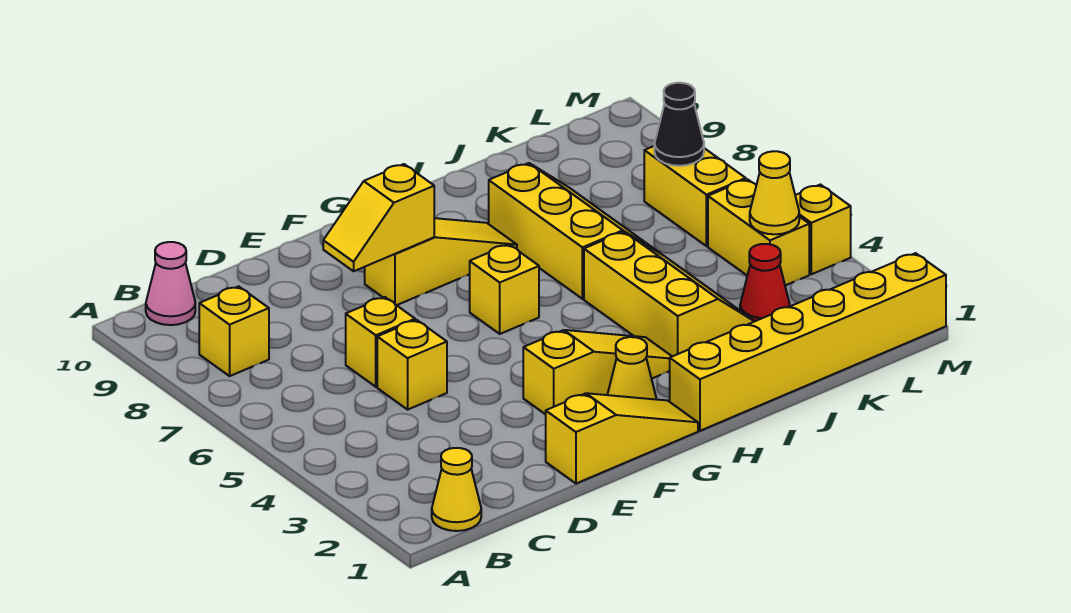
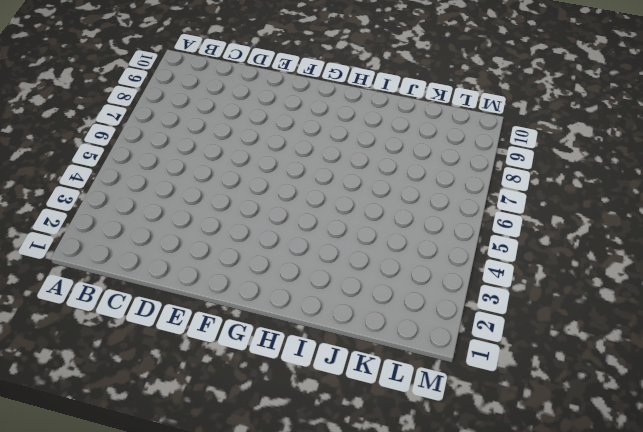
none -> yellow 1x1 cone [432,448,481,531]
none -> yellow 1x1 brick [199,286,269,376]
none -> pink 1x1 cone [146,242,195,325]

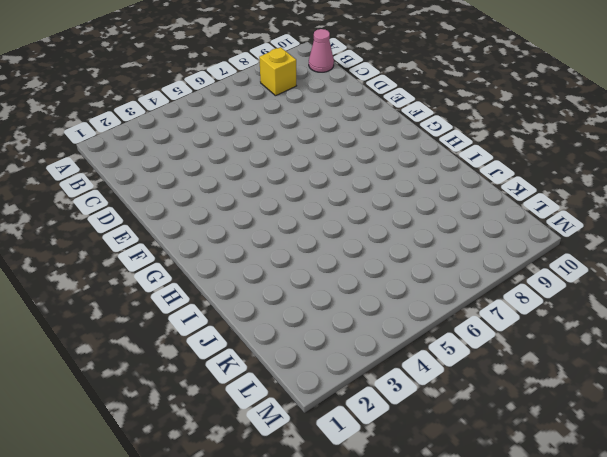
none -> yellow 1x1 cone [432,448,481,531]
none -> yellow 1x1 brick [377,320,447,410]
none -> yellow 1x1 brick [346,297,415,387]

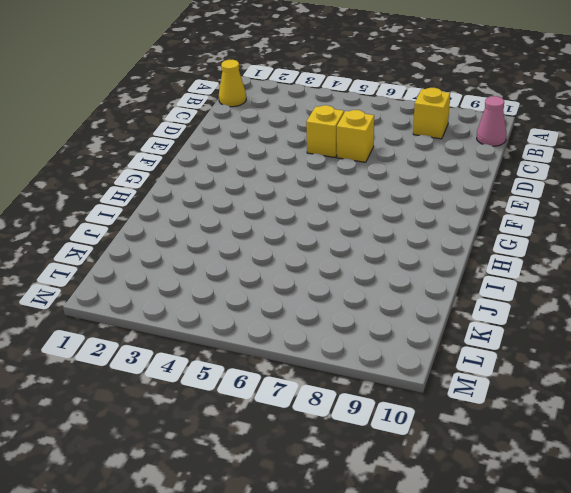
none -> yellow 1x3 slope [546,393,698,484]
none -> yellow 1x3 slope [523,330,672,414]
none -> yellow 1x3 slope [365,218,517,305]

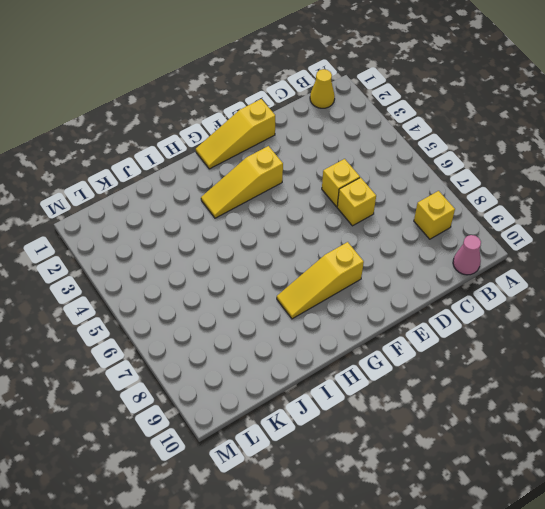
none -> yellow 1x1 cone [607,337,656,399]
none -> yellow 1x1 brick [470,244,539,334]
none -> yellow 1x6 brick [670,253,946,431]

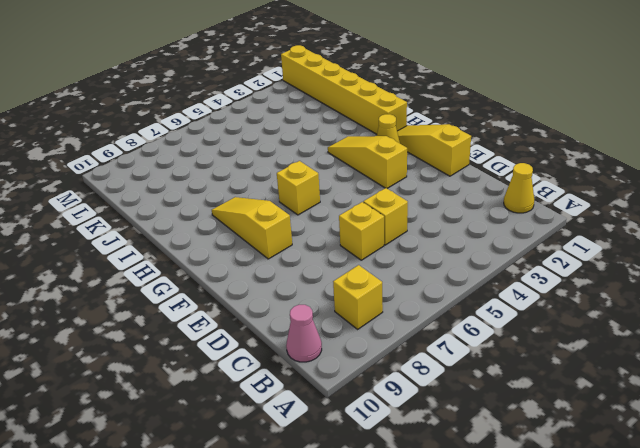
none -> yellow 2x3 slope [584,232,754,356]
none -> yellow 2x3 slope [489,163,658,299]
none -> red 1x1 cone [740,244,790,321]

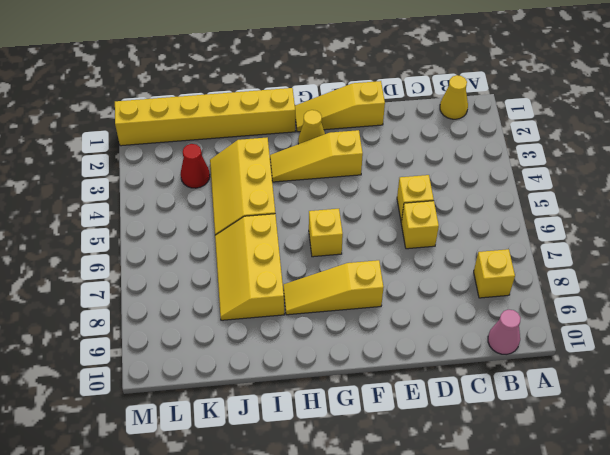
none -> yellow 1x2 brick [708,179,809,285]
none -> yellow 1x2 brick [644,146,746,246]
none -> yellow 1x1 brick [795,185,851,274]

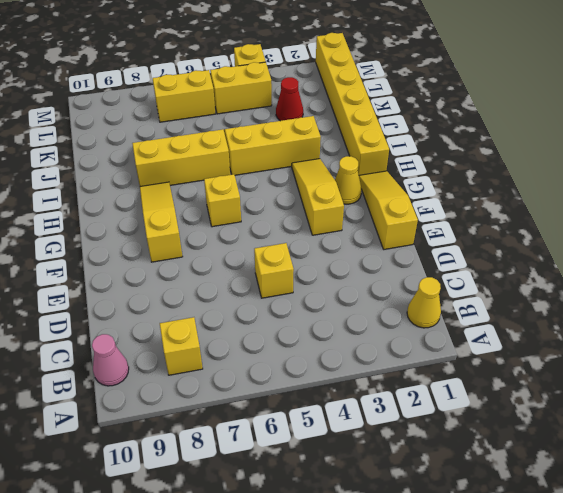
none -> yellow 1x1 brick [346,297,415,387]
none -> yellow 1x2 slope [323,164,434,271]
none -> yellow 1x1 cone [750,151,799,234]

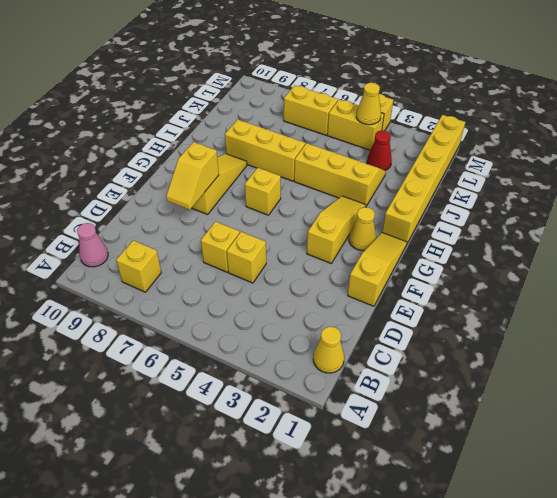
none -> black 1x1 cone [654,83,704,166]

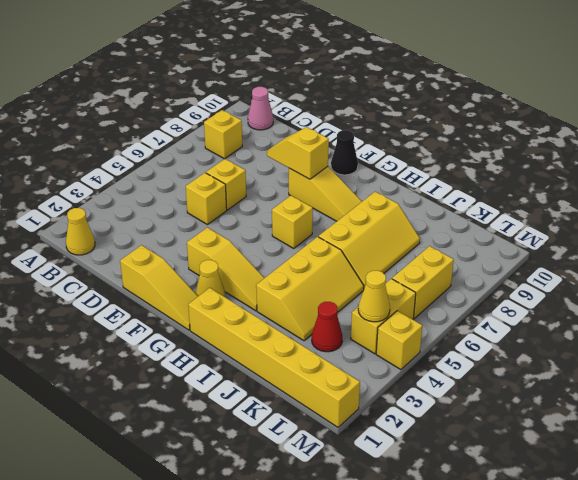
black 1x1 cone [331,130,358,175] -> black 1x1 cone moved to [654,83,704,166]

